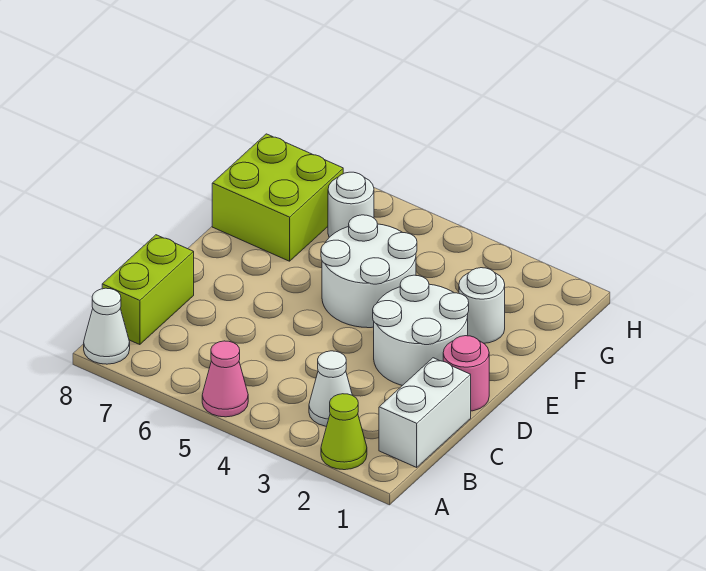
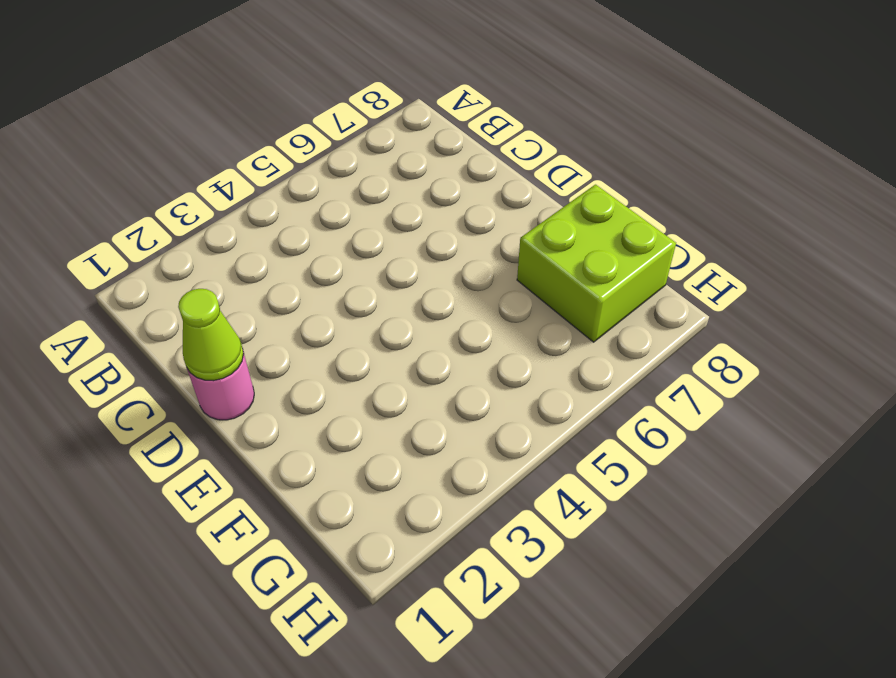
lime 1x1 cone [178,289,244,381] -> lime 1x1 cone moved to [321,394,367,470]
none -> pink 1x1 cone [202,341,248,417]
none -> white 1x1 cone [84,288,130,364]
none -> white 1x2 brick [379,358,471,467]

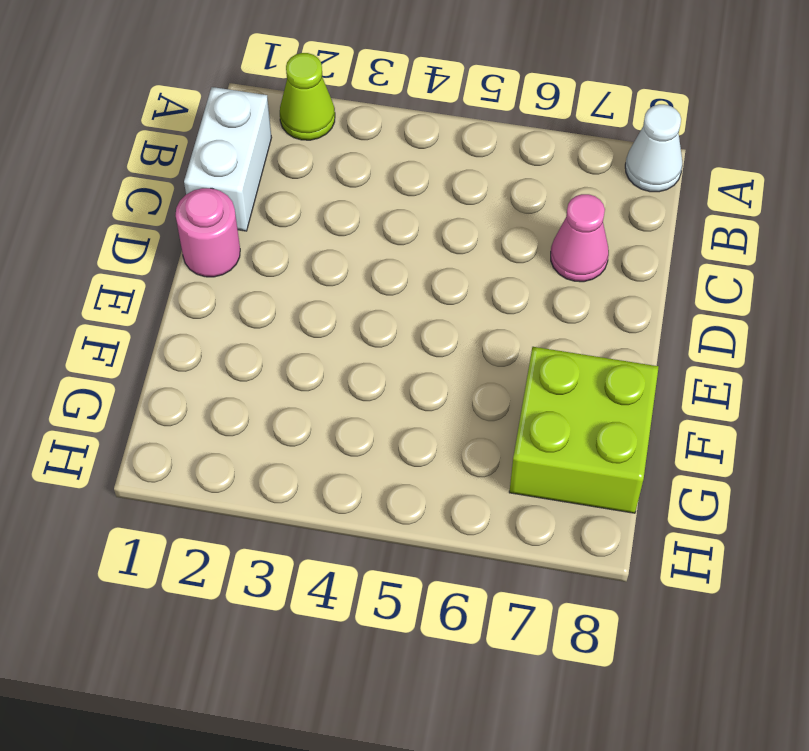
pink 1x1 cone [551,194,609,282] -> pink 1x1 cone moved to [202,341,248,417]
none -> white 1x1 cone [309,351,352,426]
none -> lime 1x2 brick [102,235,194,345]
none -> white 2x2 round brick [373,275,469,385]

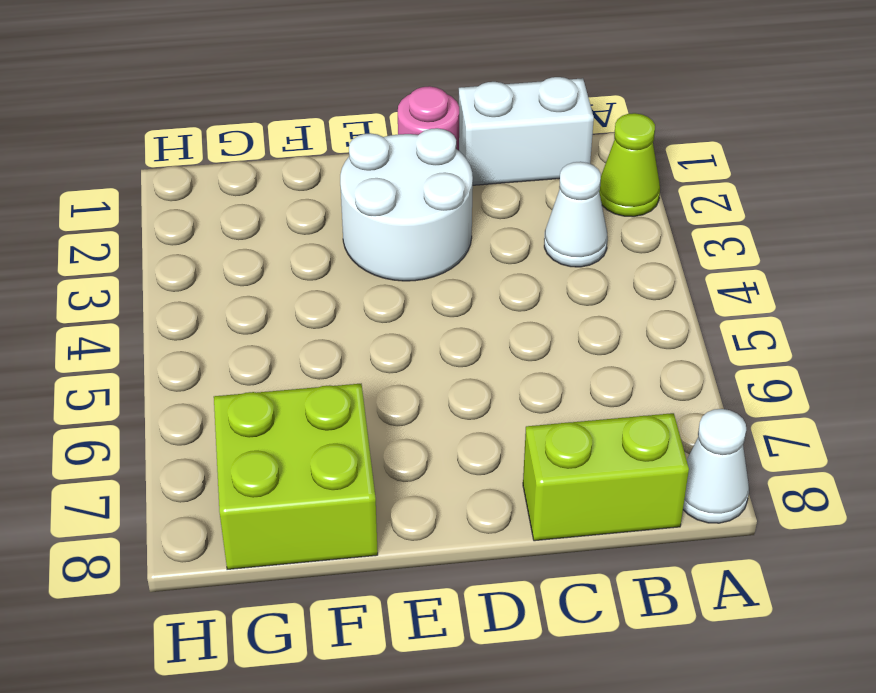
none -> pink 1x1 cone [202,341,248,417]
none -> white 2x2 round brick [321,215,417,328]
none -> white 1x1 round brick [459,268,505,343]

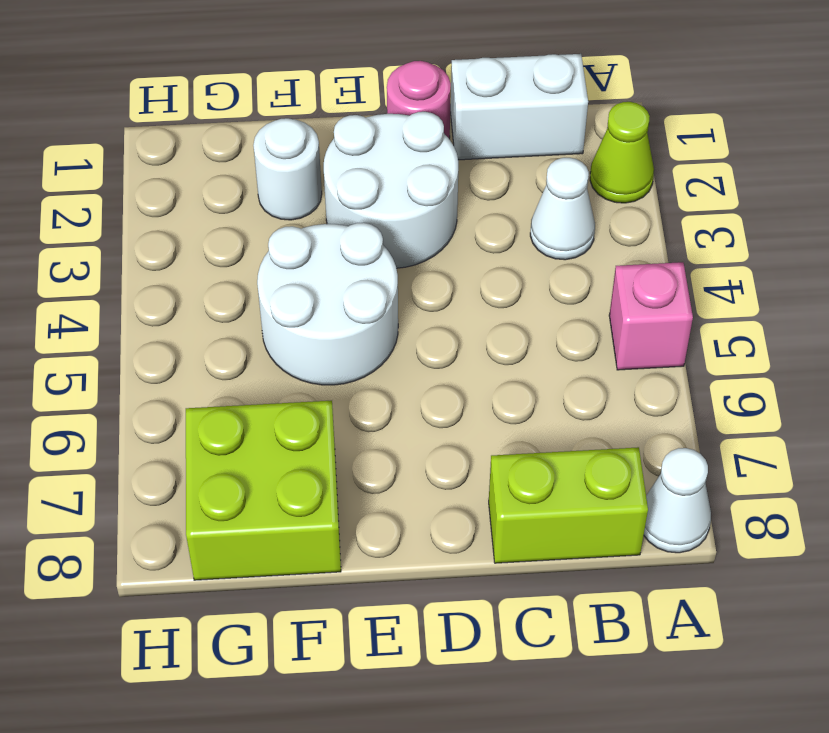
pink 1x1 brick [609,262,693,370] -> pink 1x1 cone [202,341,248,417]
none -> white 1x1 round brick [328,172,374,237]

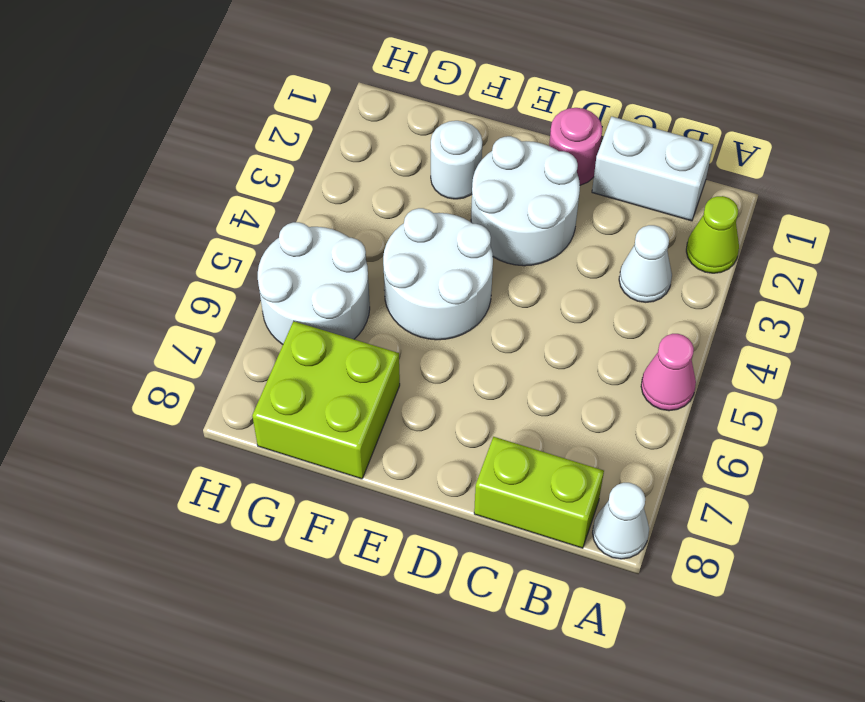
white 2x2 round brick [258,222,370,344] -> white 1x1 round brick [328,172,374,237]

